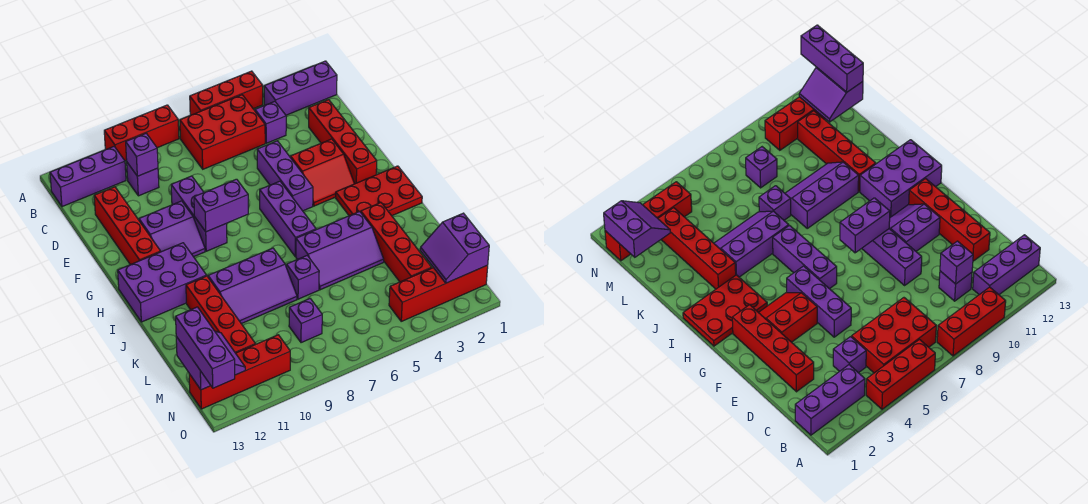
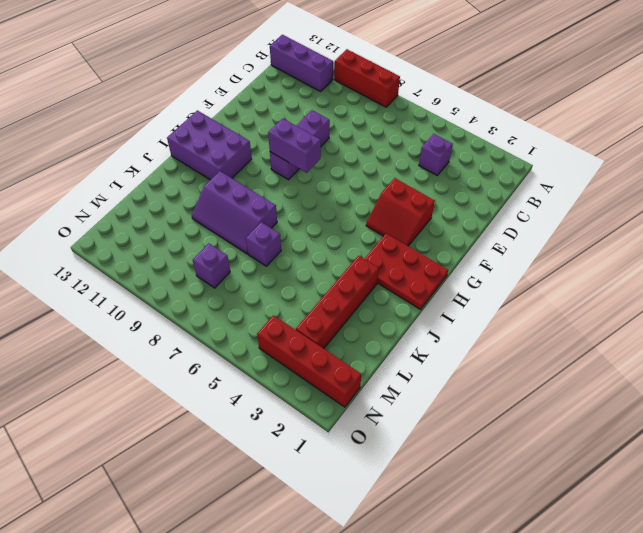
none -> red 1x3 brick [190,71,263,115]
none -> purple 1x3 brick [264,61,337,115]
none -> red 2x3 brick [180,95,265,169]

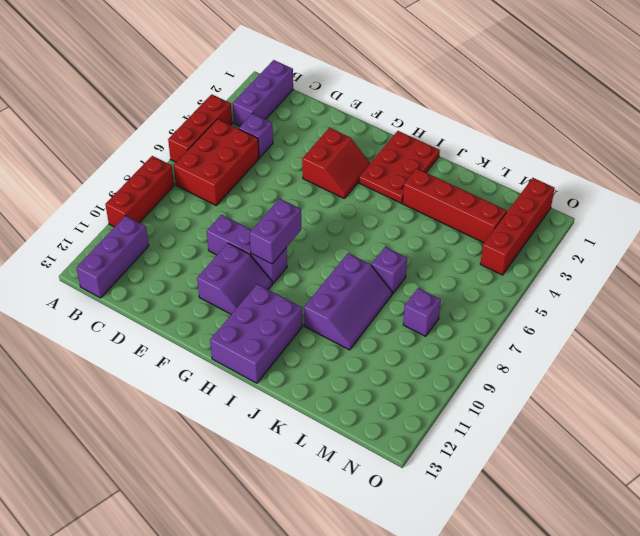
none -> purple 1x1 brick [127,163,159,196]
none -> red 1x4 brick [309,100,377,184]
none -> red 1x4 brick [94,187,161,265]

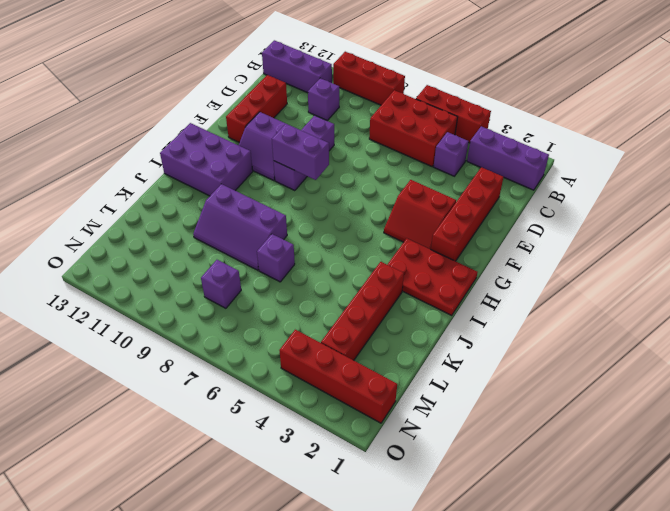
red 1x3 brick [226,75,287,142] -> red 1x4 brick [94,187,161,265]
none -> purple 1x3 brick [257,141,313,211]
none -> purple 1x3 brick [260,181,316,257]
none -> purple 2x3 slope [296,211,384,290]

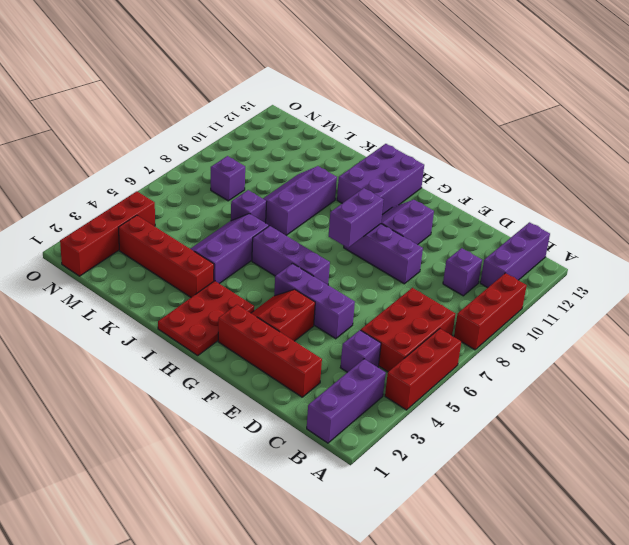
none -> red 1x4 brick [94,187,161,265]
none -> red 1x4 brick [186,276,255,353]
none -> red 1x4 brick [189,335,290,409]

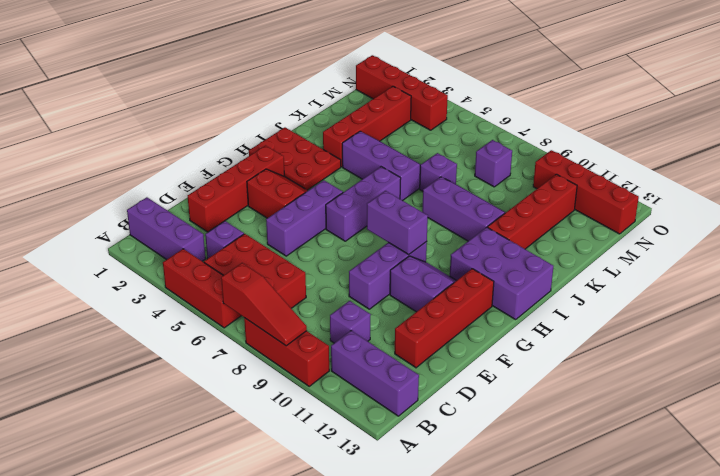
red 1x3 slope [221,263,307,346] -> none
none -> purple 1x1 brick [126,133,158,176]
none -> purple 2x2 slope [420,213,489,283]
none -> purple 2x2 slope [176,331,245,390]

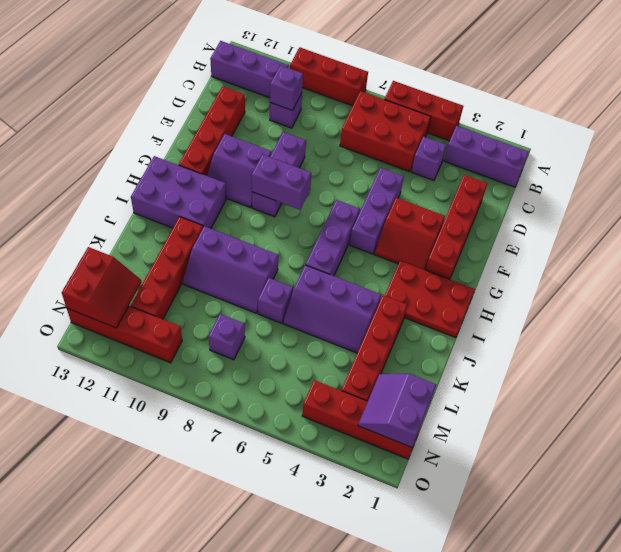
red 2x2 slope [62,247,142,328] -> purple 2x2 slope [176,331,245,390]
none -> purple 1x3 brick [176,307,235,388]

